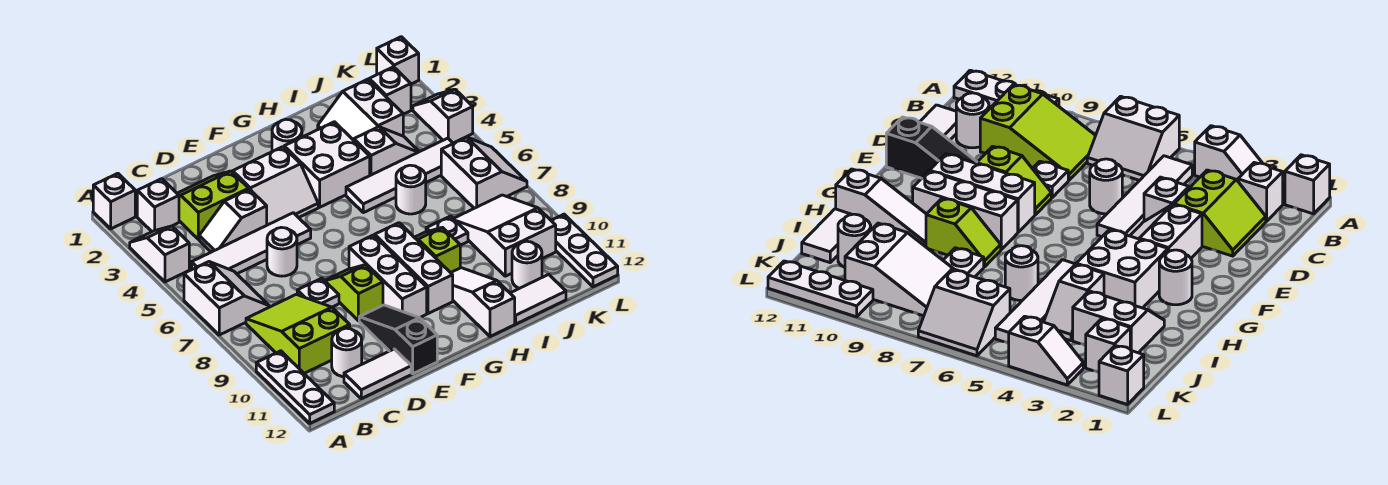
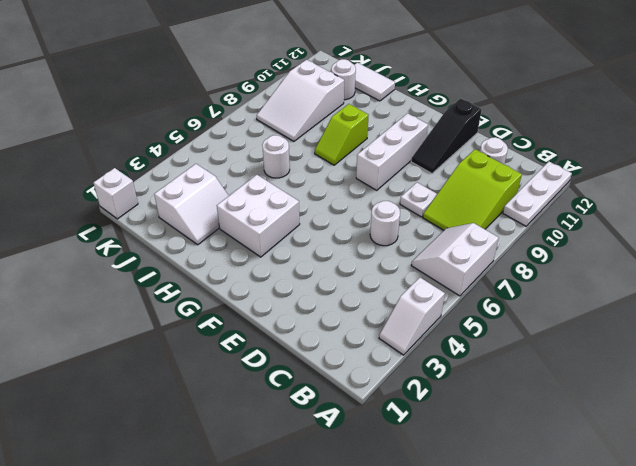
none -> white 1x1 brick [93,173,135,229]
none -> white 1x1 brick [137,179,179,232]
none -> white 1x4 tile [192,213,311,274]
none -> lime 2x2 slope [177,171,249,239]

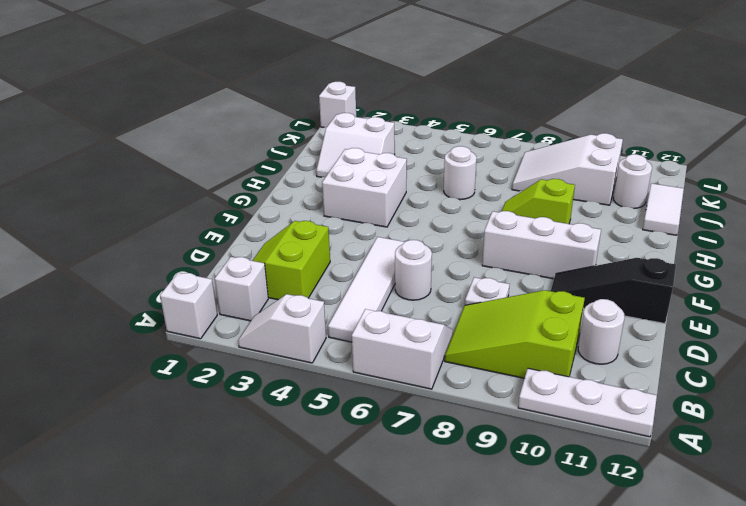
none -> white 1x2 slope [199,189,267,252]
none -> white 1x2 tile [344,349,411,399]
none -> white 2x2 slope [233,147,318,225]
none -> lime 1x2 slope [325,265,383,321]

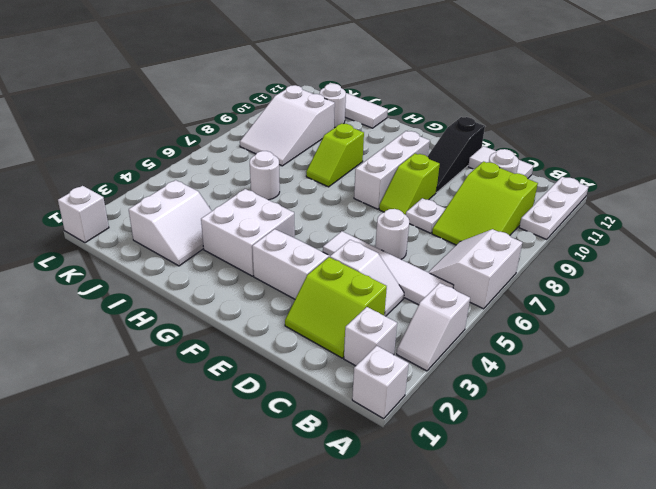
none -> white 1x1 round brick [272,119,302,152]
none -> white 1x3 brick [375,223,453,314]
none -> white 1x4 tile [346,138,453,213]
none -> white 1x3 slope [451,268,515,336]

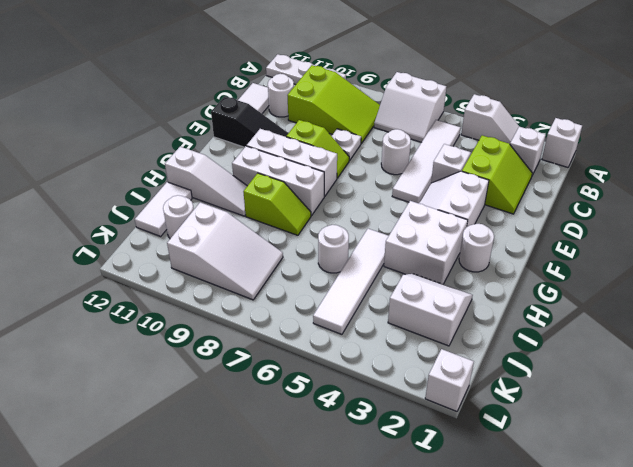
none -> white 1x2 slope [354,127,419,175]
none -> white 1x1 plate [426,216,468,245]
none -> white 1x1 brick [369,67,411,114]
none -> white 2x2 slope [441,137,527,208]

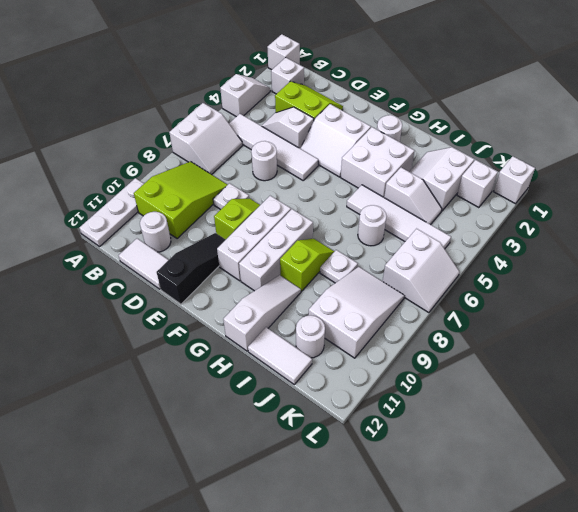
none -> white 1x2 slope [413,89,473,143]
none -> white 1x3 plate [551,214,618,287]

